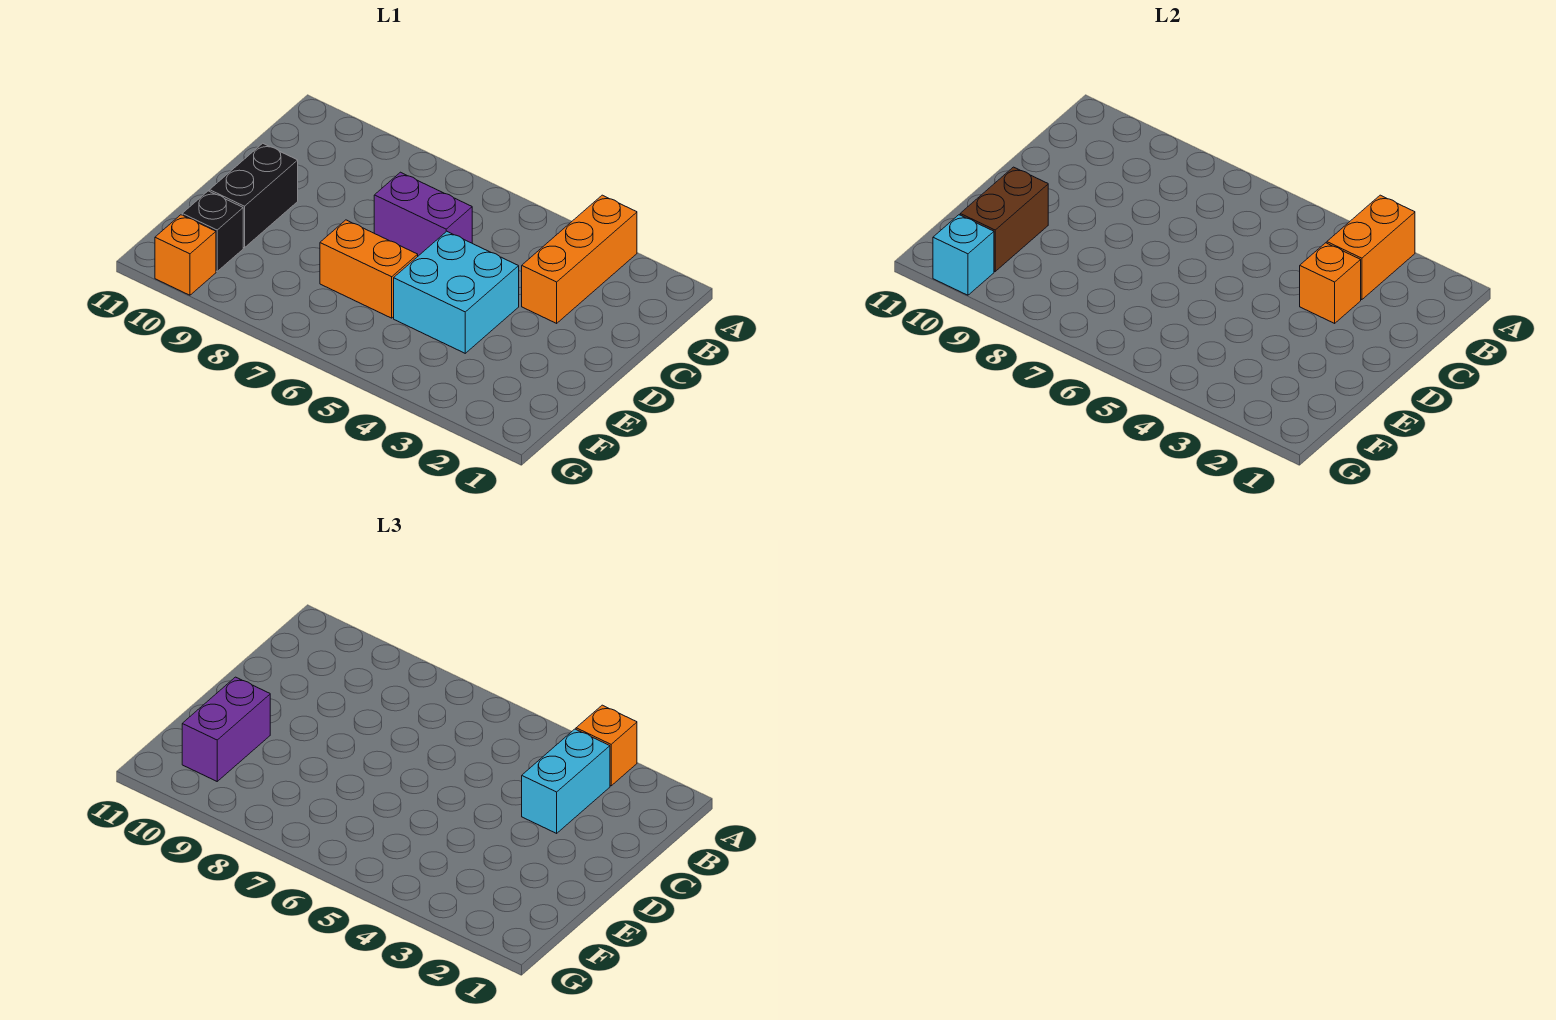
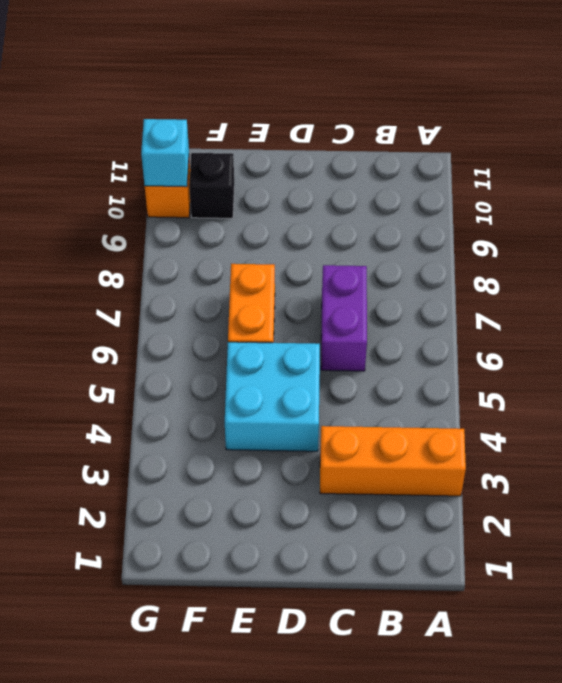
none -> black 1x2 brick [209,143,298,248]
none -> orange 1x2 brick [1327,195,1415,300]
none -> orange 1x1 brick [1300,243,1361,323]

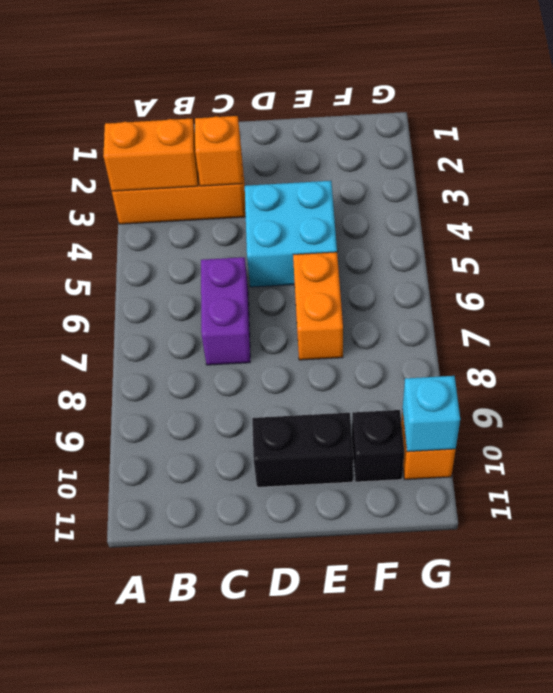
none -> brown 1x2 brick [960,167,1048,271]
none -> orange 1x1 brick [576,705,637,786]
none -> cyan 1x2 brick [522,729,610,833]

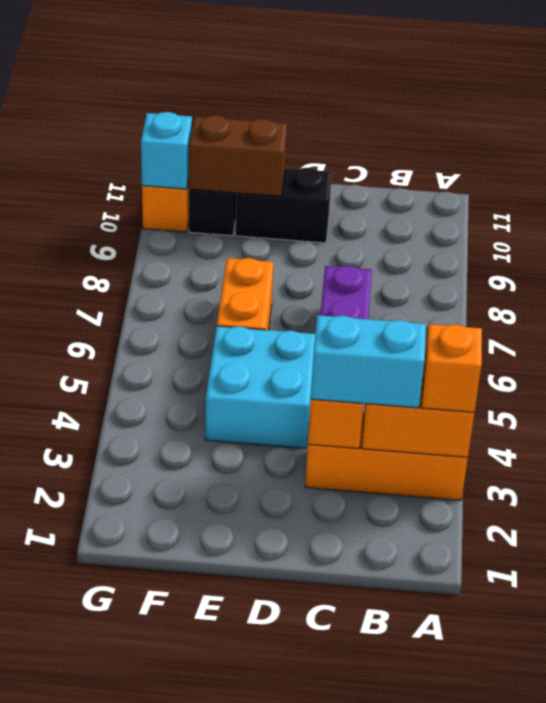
none -> purple 1x2 brick [182,677,270,781]

